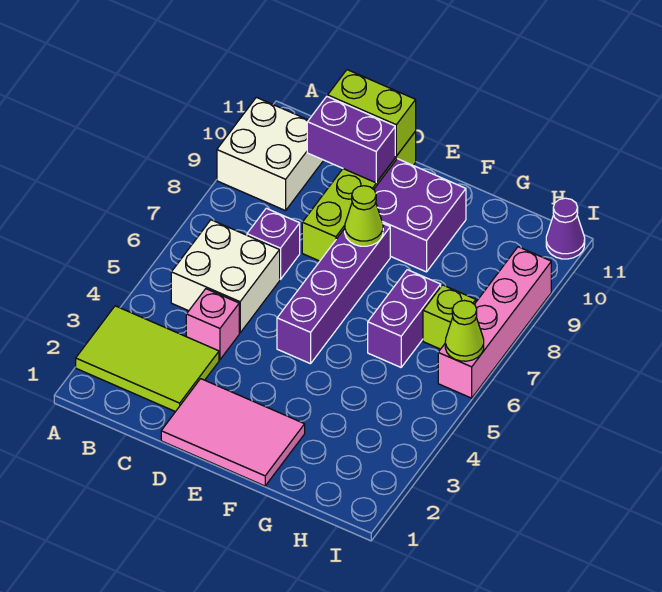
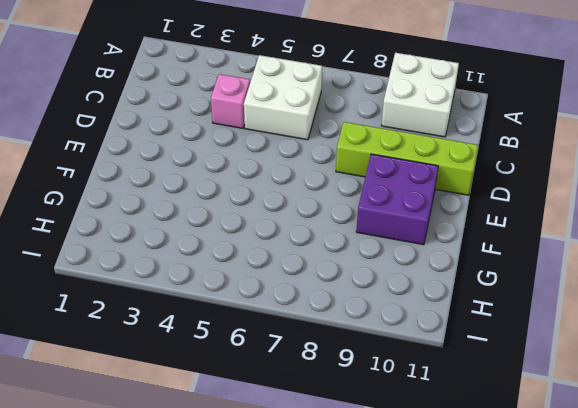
none -> lime 2x3 tile [76,306,219,412]
none -> purple 1x1 brick [247,208,300,279]
none -> pink 2x3 tile [161,379,305,486]

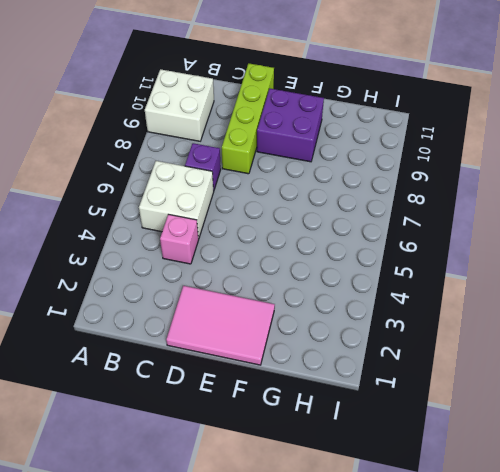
none -> lime 2x3 tile [76,306,219,412]
none -> purple 1x4 brick [277,224,390,364]
none -> purple 1x2 brick [368,270,441,367]

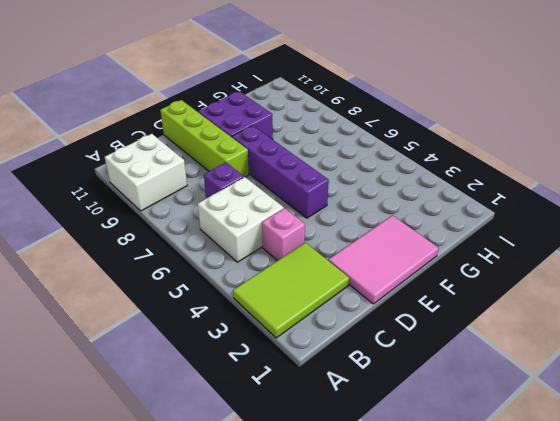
none -> purple 1x2 brick [368,270,441,367]
none -> lime 1x1 brick [423,285,476,349]
none -> pink 1x4 brick [438,247,551,398]

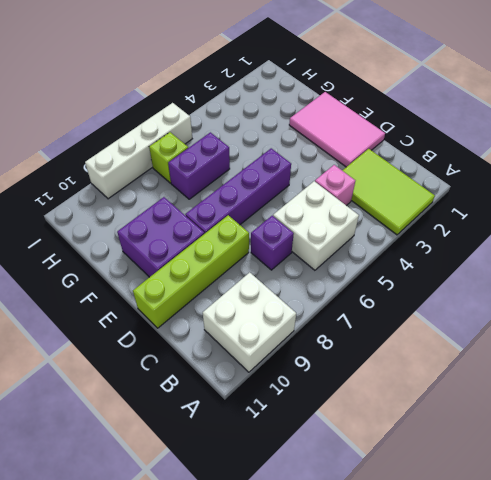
white 1x4 brick [85,103,192,199] -> pink 1x4 brick [438,247,551,398]
none -> purple 1x1 cone [546,198,585,259]
none -> purple 1x2 brick [307,96,395,183]
none -> lime 1x2 brick [328,70,416,156]

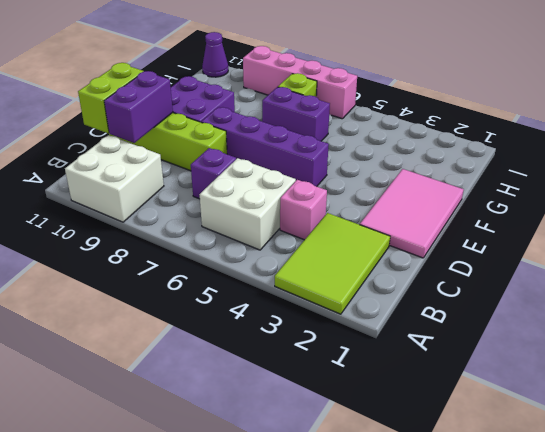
none -> lime 1x1 cone [345,186,383,246]
none -> lime 1x1 cone [445,301,484,361]

